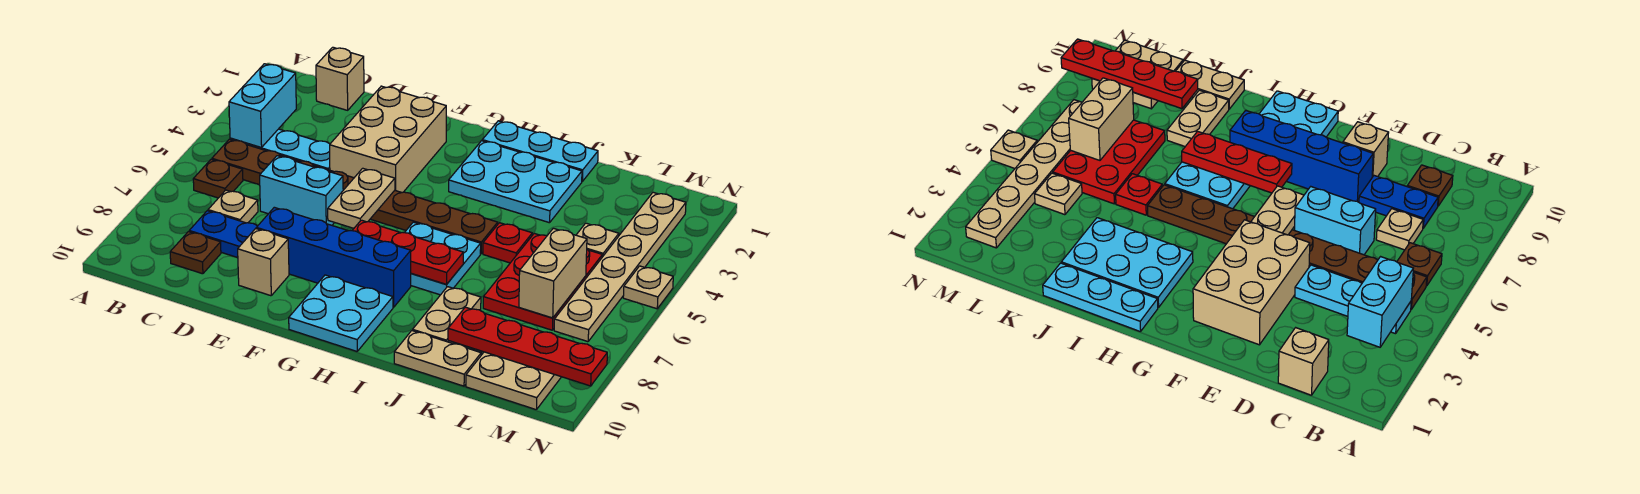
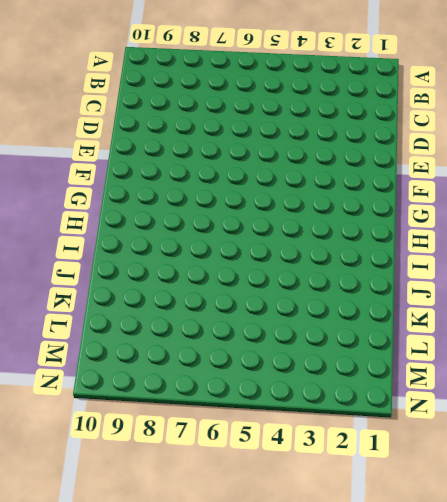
none -> cyan 1x3 plate [230,129,330,170]
none -> brown 1x8 plate [212,139,498,254]
none -> brown 1x1 plate [193,159,243,198]

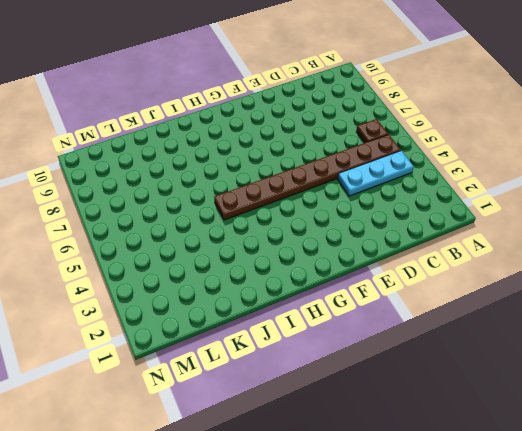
none -> tan 1x1 brick [316,47,364,110]
none -> tan 1x1 plate [208,190,258,223]
none -> blue 1x2 plate [189,211,257,258]

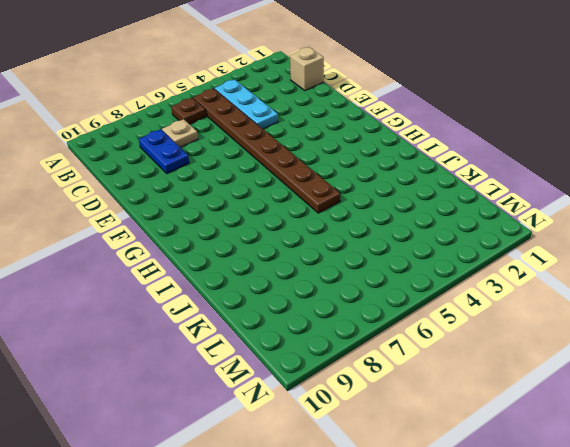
none -> brown 1x1 plate [170,232,221,274]
none -> cyan 1x2 brick [260,156,343,225]
none -> tan 2x3 brick [330,86,446,193]

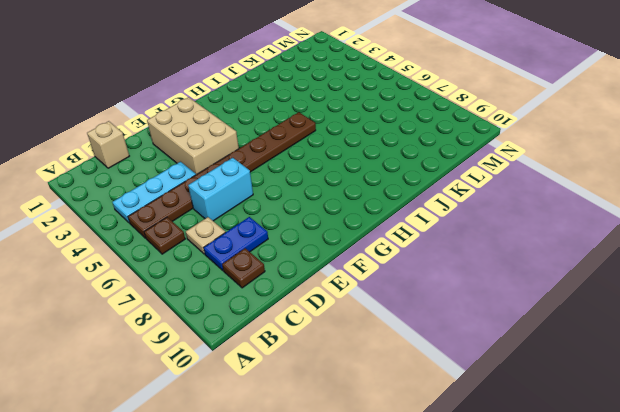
none -> blue 1x4 brick [256,207,411,307]
none -> tan 1x1 brick [238,229,289,296]
none -> cyan 2x2 plate [289,275,393,351]

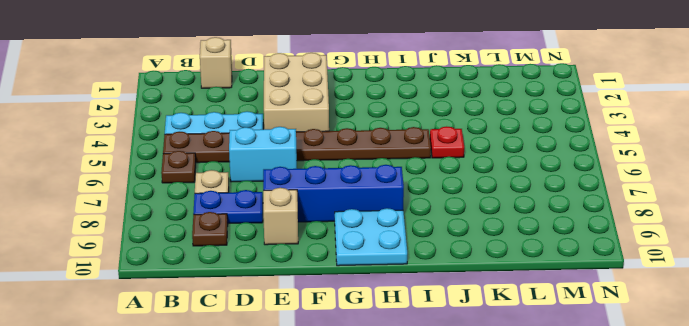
none -> cyan 1x3 plate [482,121,598,181]
none -> cyan 2x3 plate [449,141,582,223]
none -> cyan 2x2 plate [404,222,481,295]

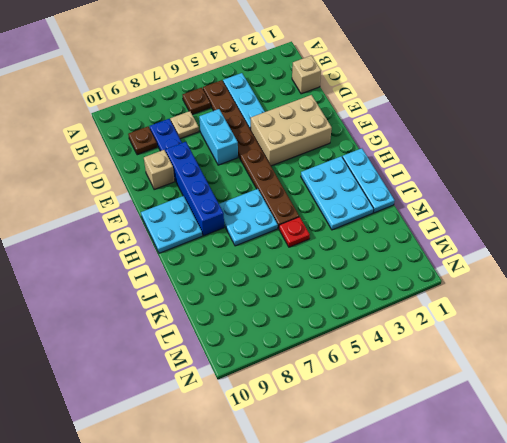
none -> tan 1x2 plate [413,287,481,344]
none -> tan 1x2 plate [394,331,481,386]
none -> red 2x3 plate [483,233,602,330]

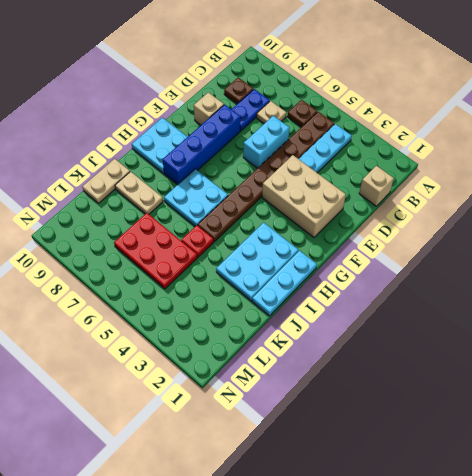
none -> tan 1x1 plate [577,223,619,257]
none -> tan 2x2 plate [466,352,561,409]
none -> tan 1x6 plate [554,192,686,342]

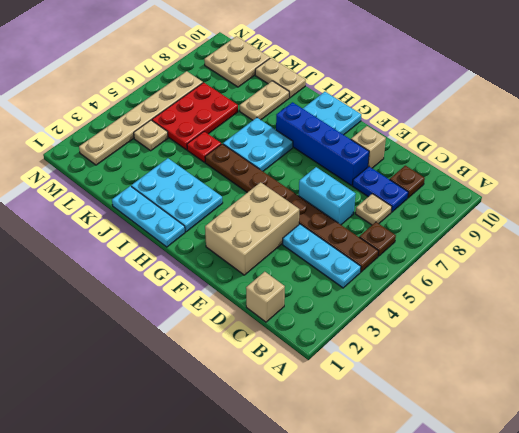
none -> tan 1x1 plate [623,266,673,309]
none -> cyan 1x2 brick [229,64,296,148]
none -> tan 1x2 plate [328,168,395,228]

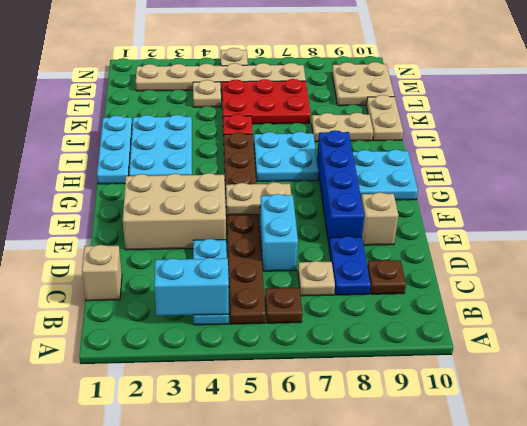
none -> red 1x3 plate [352,220,463,285]
none -> red 1x4 plate [448,307,607,386]
none -> tan 1x2 brick [519,228,587,318]

